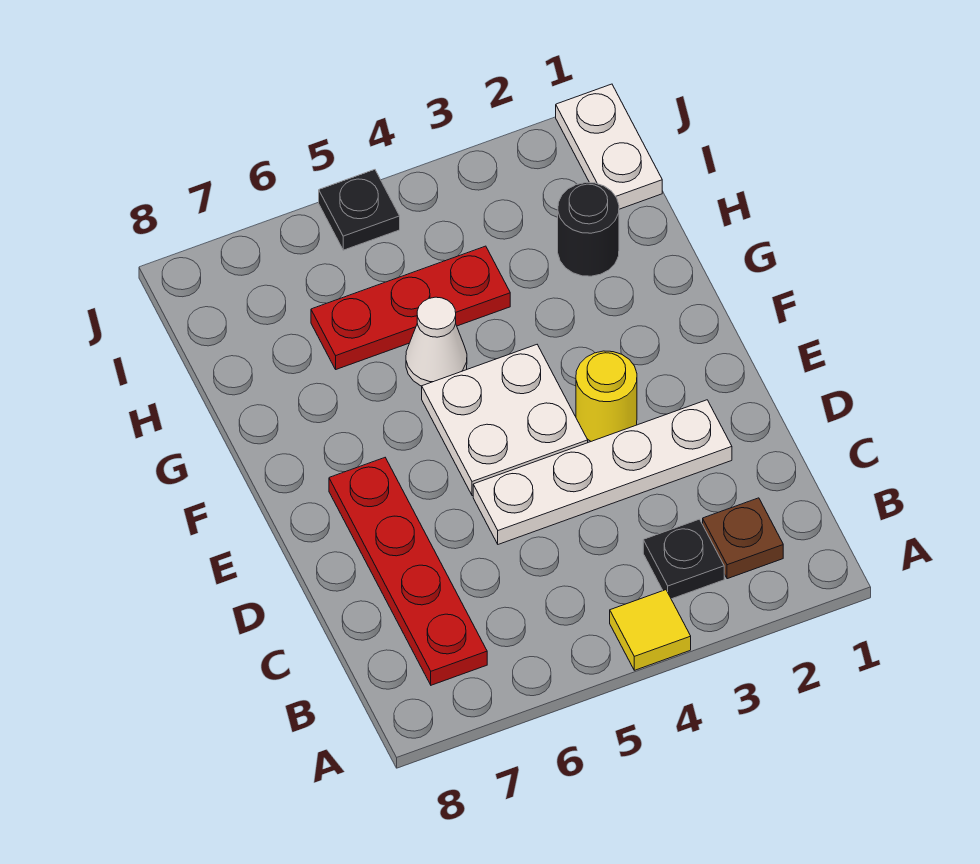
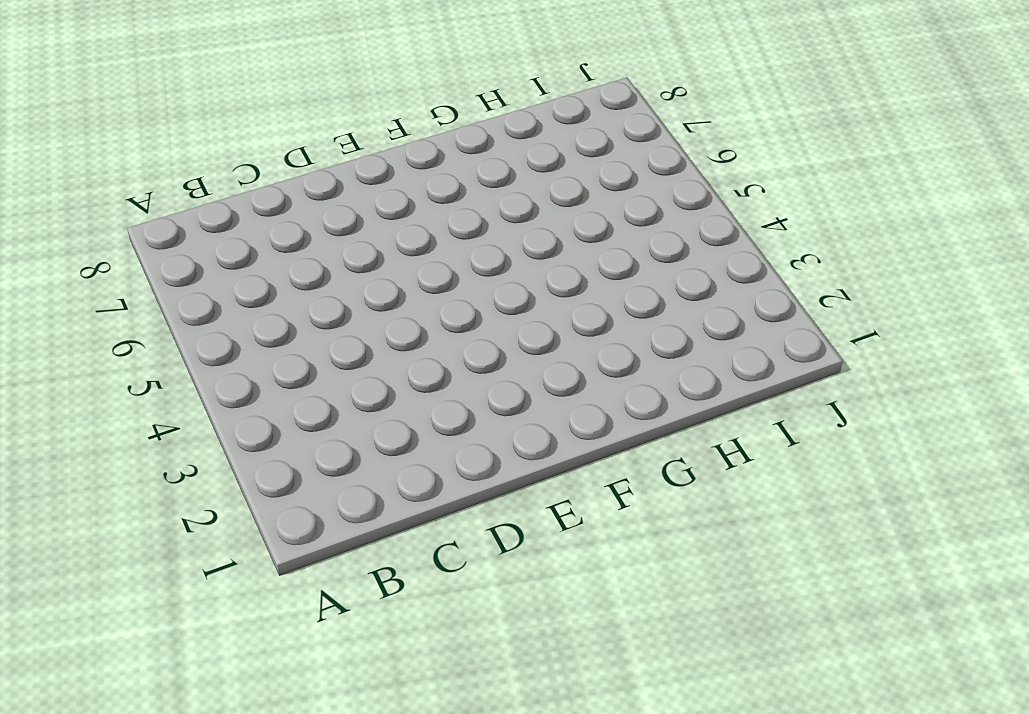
none -> yellow 1x1 tile [610,590,691,670]
none -> brown 1x1 plate [703,498,783,579]
none -> black 1x1 plate [643,519,724,599]

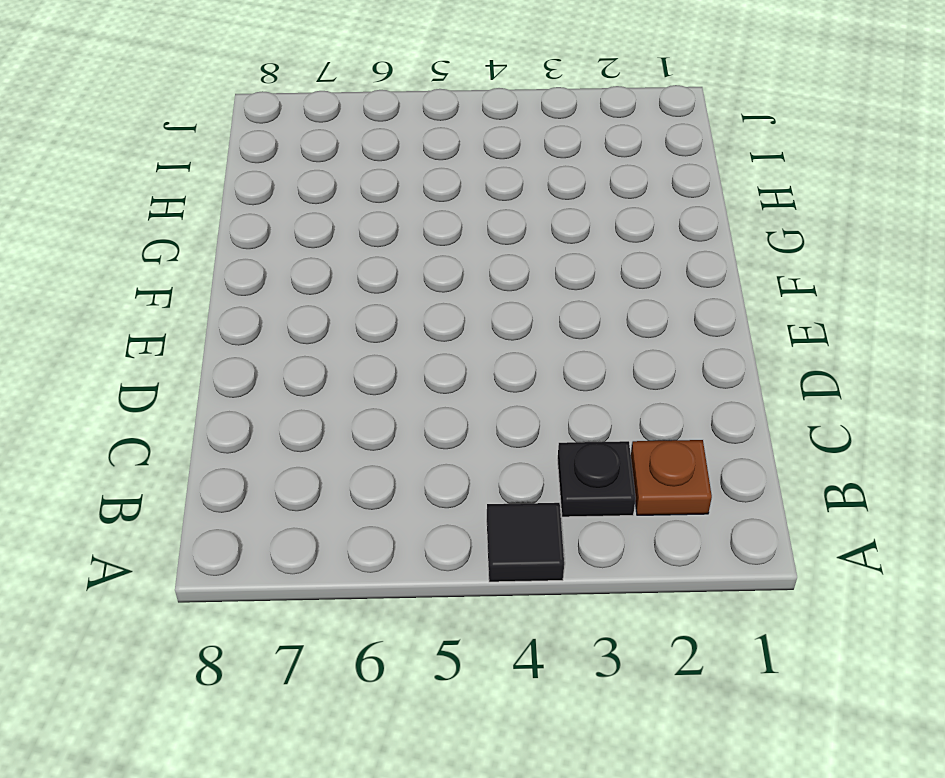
black 1x1 tile [487,503,564,582] -> yellow 1x1 tile [610,590,691,670]
none -> red 1x4 plate [329,458,487,685]
none -> white 1x4 plate [473,400,732,544]
none -> yellow 1x1 round brick [576,351,637,441]

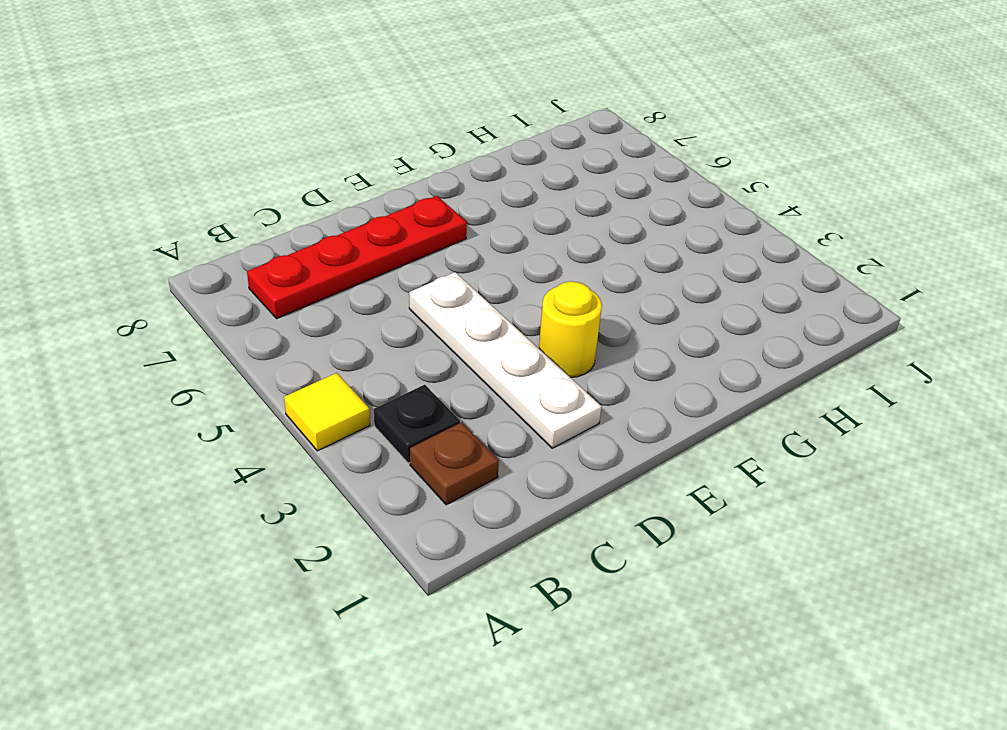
none -> white 2x2 plate [422,345,588,496]
none -> white 1x1 cone [406,297,467,386]
none -> black 1x1 round brick [558,183,619,276]

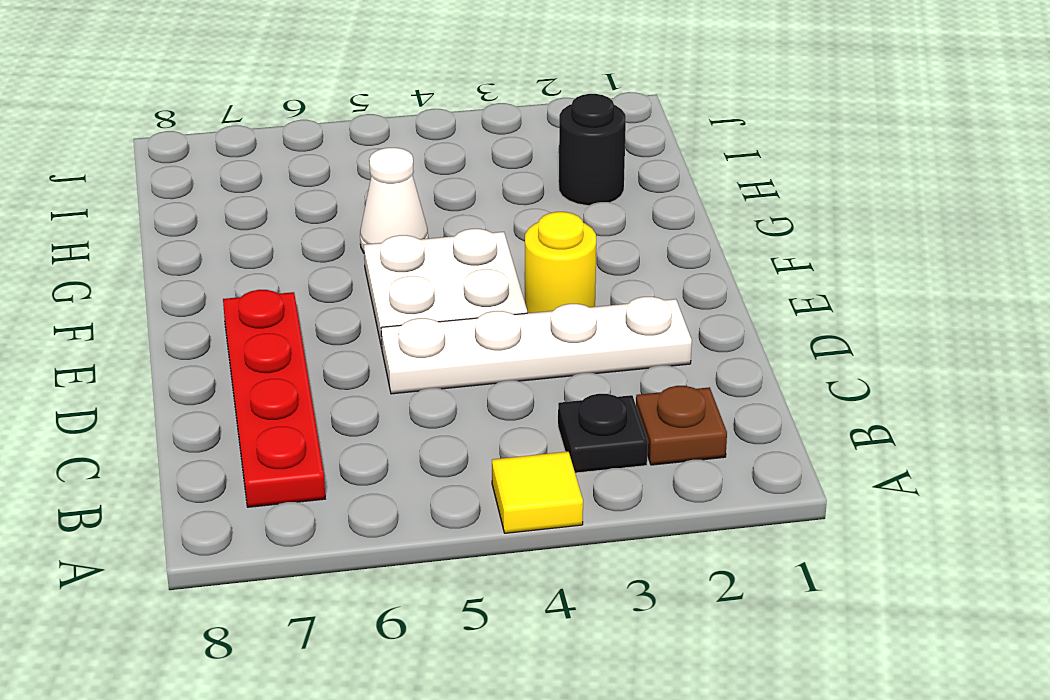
none -> red 1x3 plate [311,246,510,369]
none -> white 1x2 plate [556,84,662,209]
none -> black 1x1 plate [319,170,400,250]

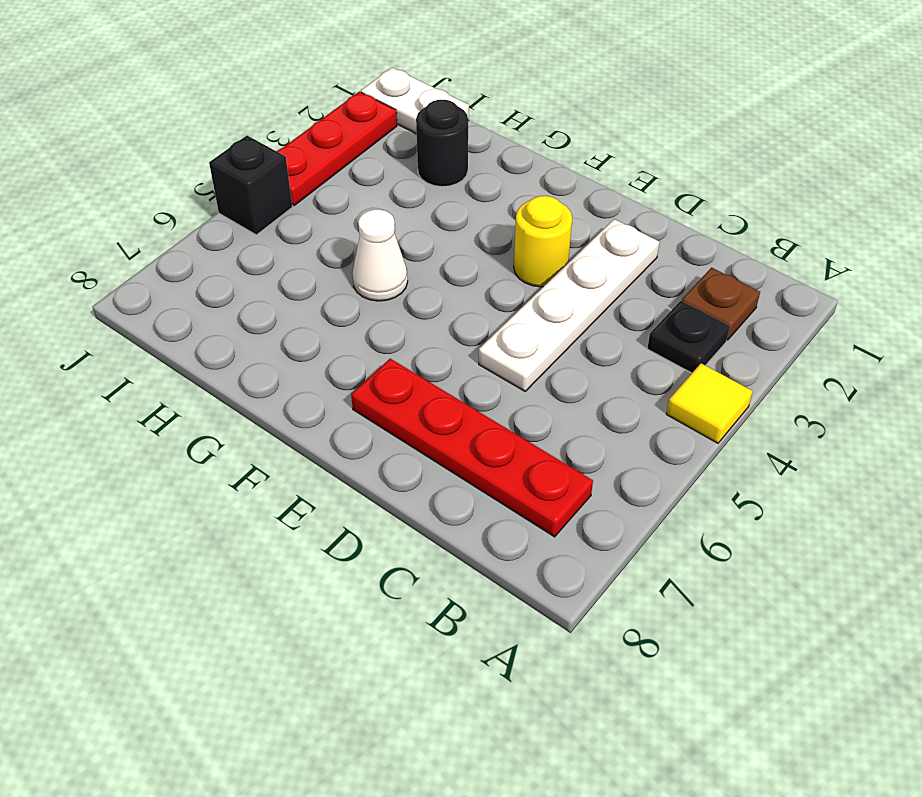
red 1x3 plate [277,92,397,205] -> red 1x3 plate moved to [311,246,510,369]
black 1x1 brick [209,136,292,235] -> black 1x1 plate [319,170,400,250]
none -> white 2x2 plate [422,345,588,496]

